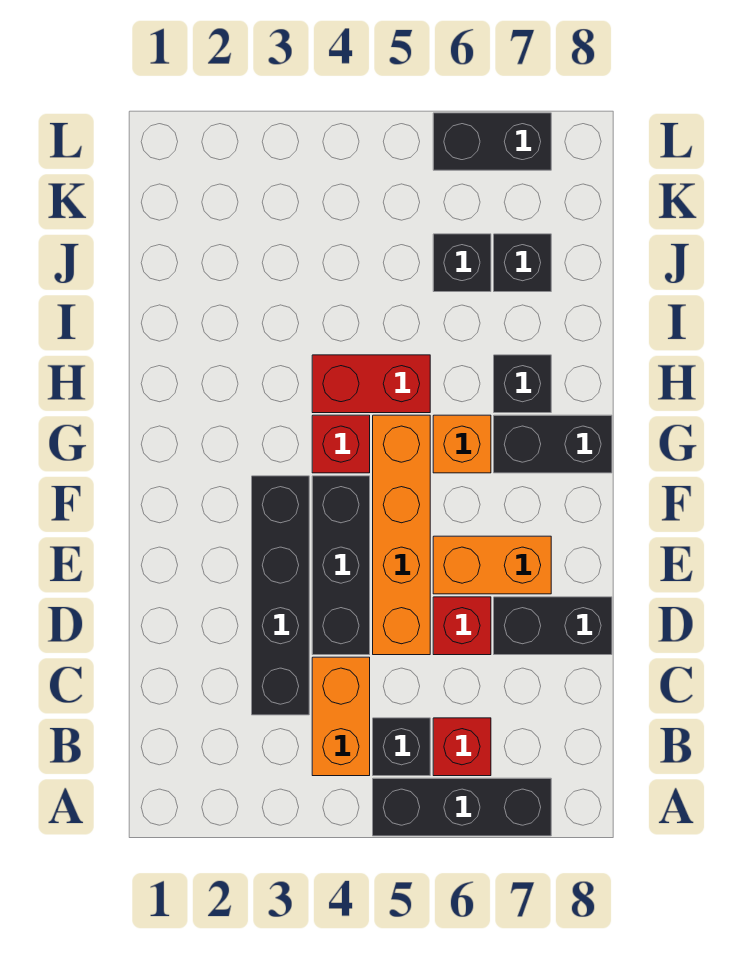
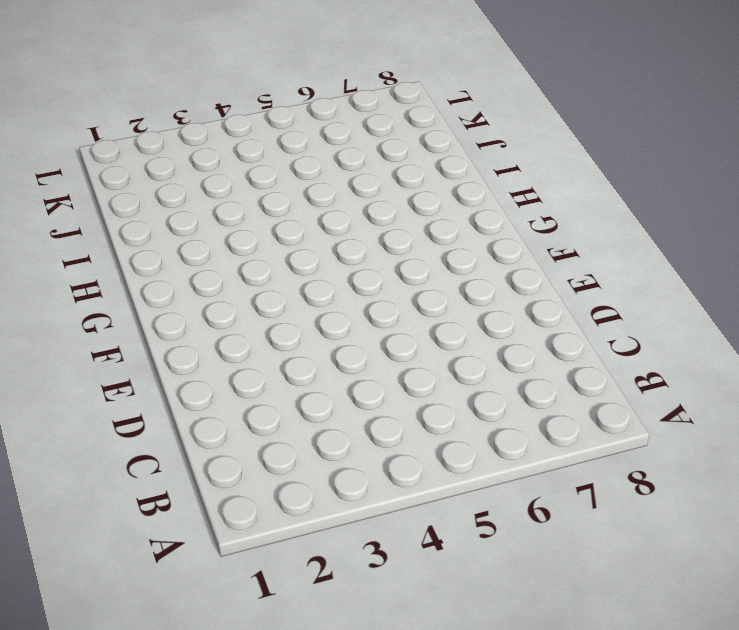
none -> black 1x3 brick [373,778,551,836]
none -> orange 1x2 brick [312,657,370,776]
none -> black 1x1 brick [373,718,430,776]

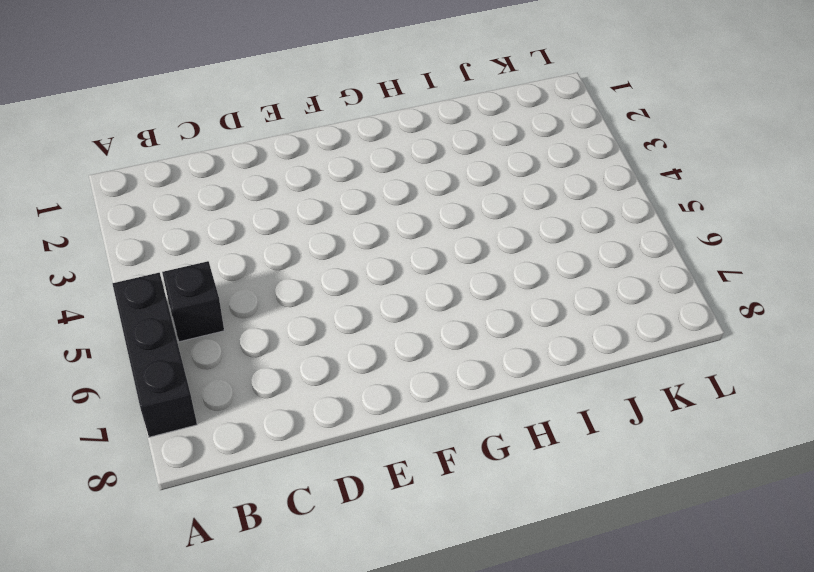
none -> orange 1x2 brick [312,657,370,776]
none -> red 1x1 brick [433,718,491,776]
none -> black 1x4 brick [252,476,309,715]

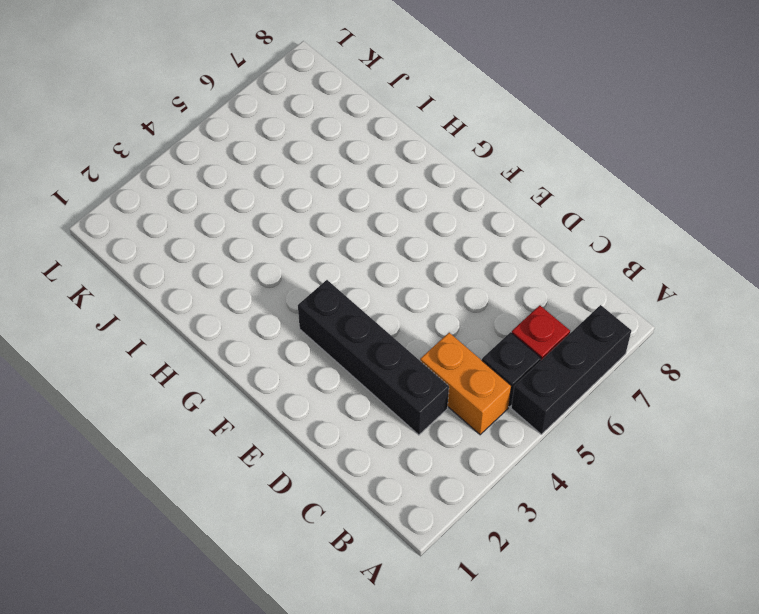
none -> black 1x3 brick [312,476,370,655]
none -> orange 1x4 brick [373,415,430,655]
none -> red 1x1 brick [433,597,491,655]

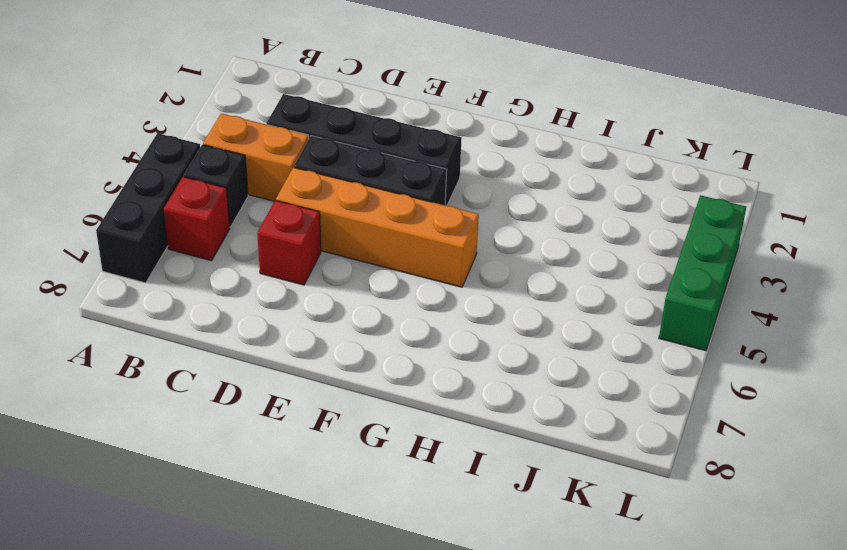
green 1x3 brick [659,195,746,351] -> none
none -> black 1x2 brick [494,597,612,655]
none -> orange 1x2 brick [433,536,551,594]
none -> red 1x1 brick [312,415,370,473]

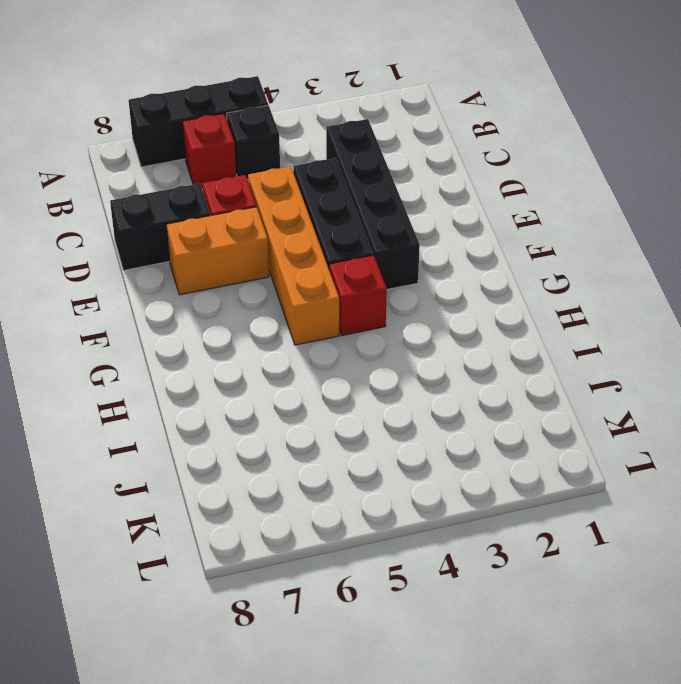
none -> orange 1x2 brick [312,657,370,776]
none -> orange 1x1 brick [433,415,491,473]
none -> black 1x2 brick [494,415,612,473]

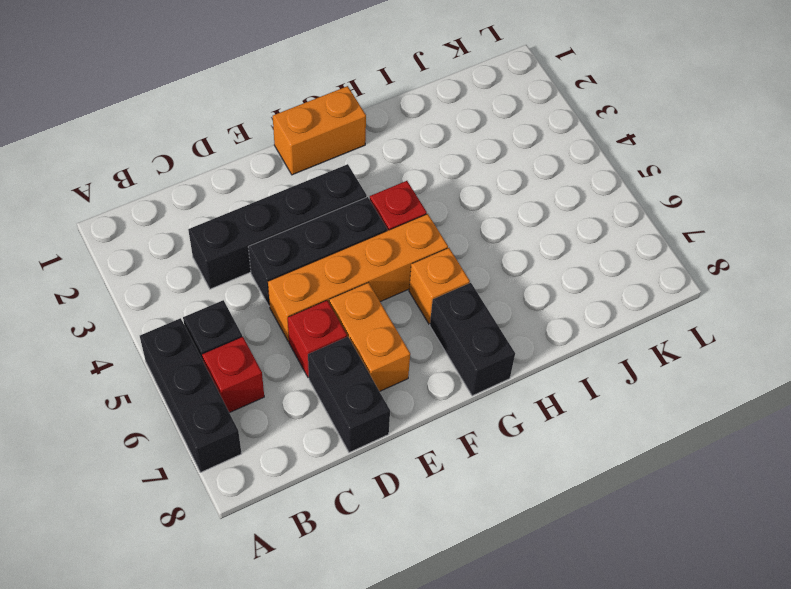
orange 1x2 brick [273,86,366,175] -> orange 1x2 brick moved to [312,657,370,776]
none -> red 1x2 brick [312,355,430,413]
none -> black 1x1 brick [494,355,551,413]
none -> black 1x1 brick [433,234,491,292]

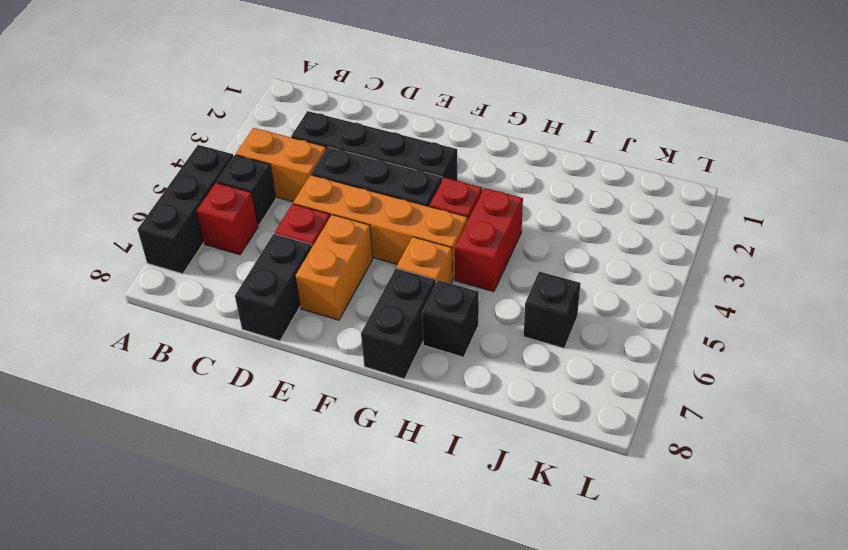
none -> black 1x1 brick [494,234,551,292]
none -> black 1x2 brick [433,113,551,170]

